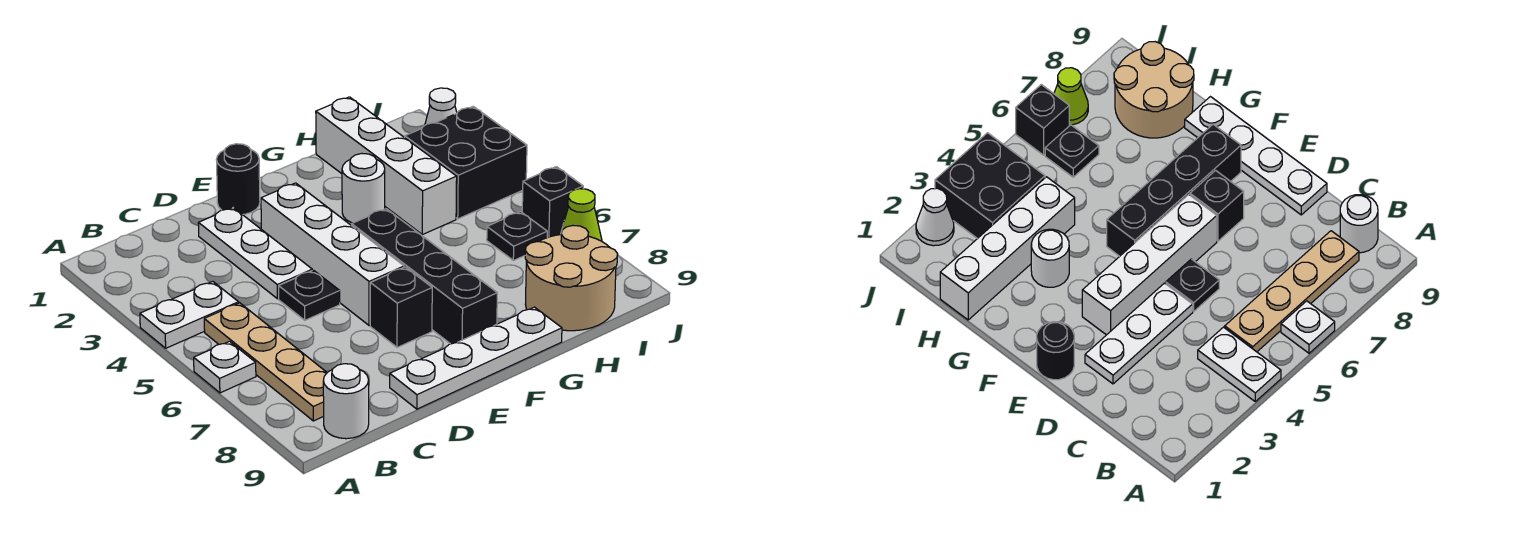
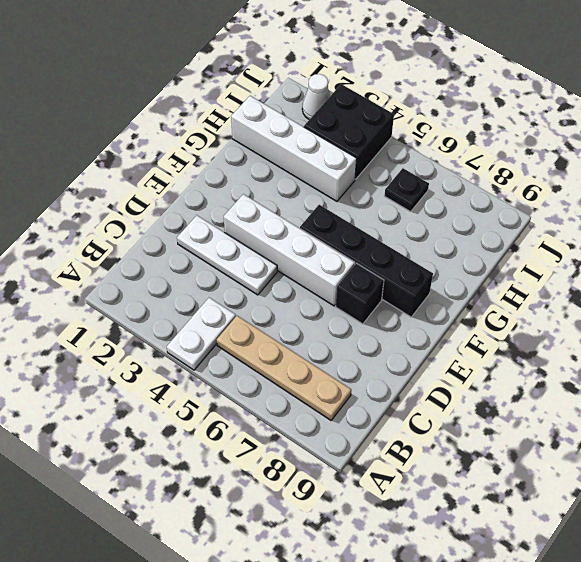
none -> white 1x1 plate [194,341,256,393]
none -> white 1x1 round brick [323,364,369,439]
none -> black 1x1 plate [279,270,340,320]

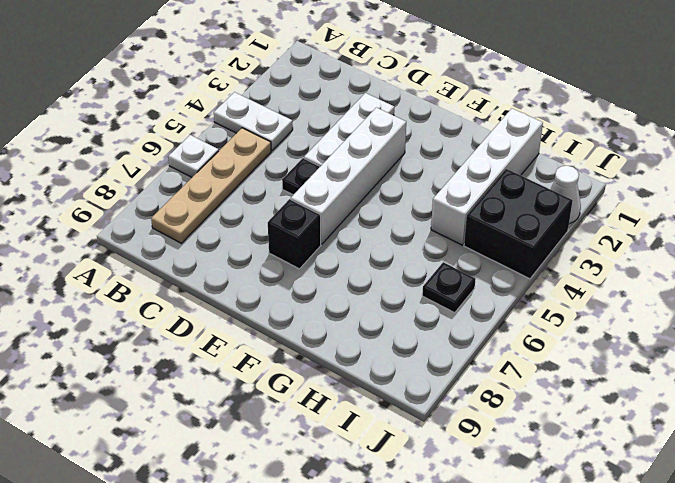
none -> white 1x1 round brick [323,364,369,439]
none -> white 1x4 plate [390,307,562,409]
none -> black 1x1 round brick [217,144,260,215]

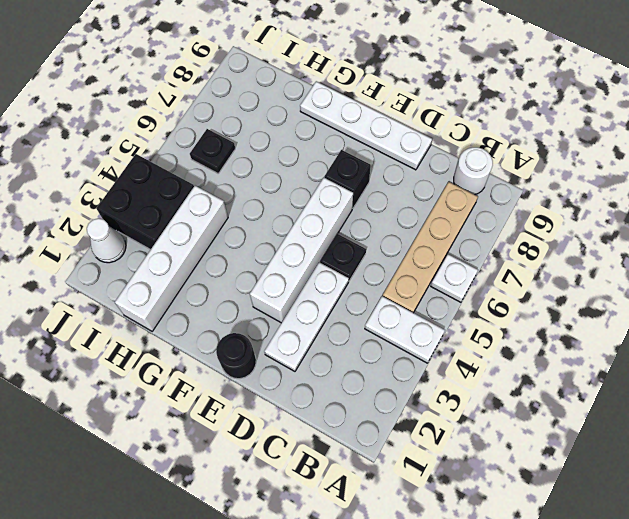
none -> black 1x4 brick [352,209,497,344]
none -> white 1x1 round brick [342,154,385,223]
none -> tan 2x2 round brick [525,226,618,331]

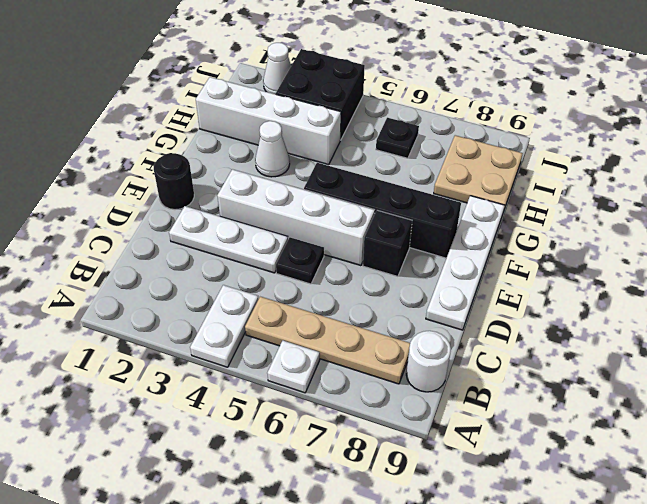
white 1x1 cone [255,121,290,177] -> white 1x1 round brick [342,154,385,223]
tan 2x2 plate [434,135,523,209] -> tan 2x2 round brick [525,226,618,331]
none -> black 1x1 brick [522,167,583,237]
none -> lime 1x1 cone [561,189,602,241]

